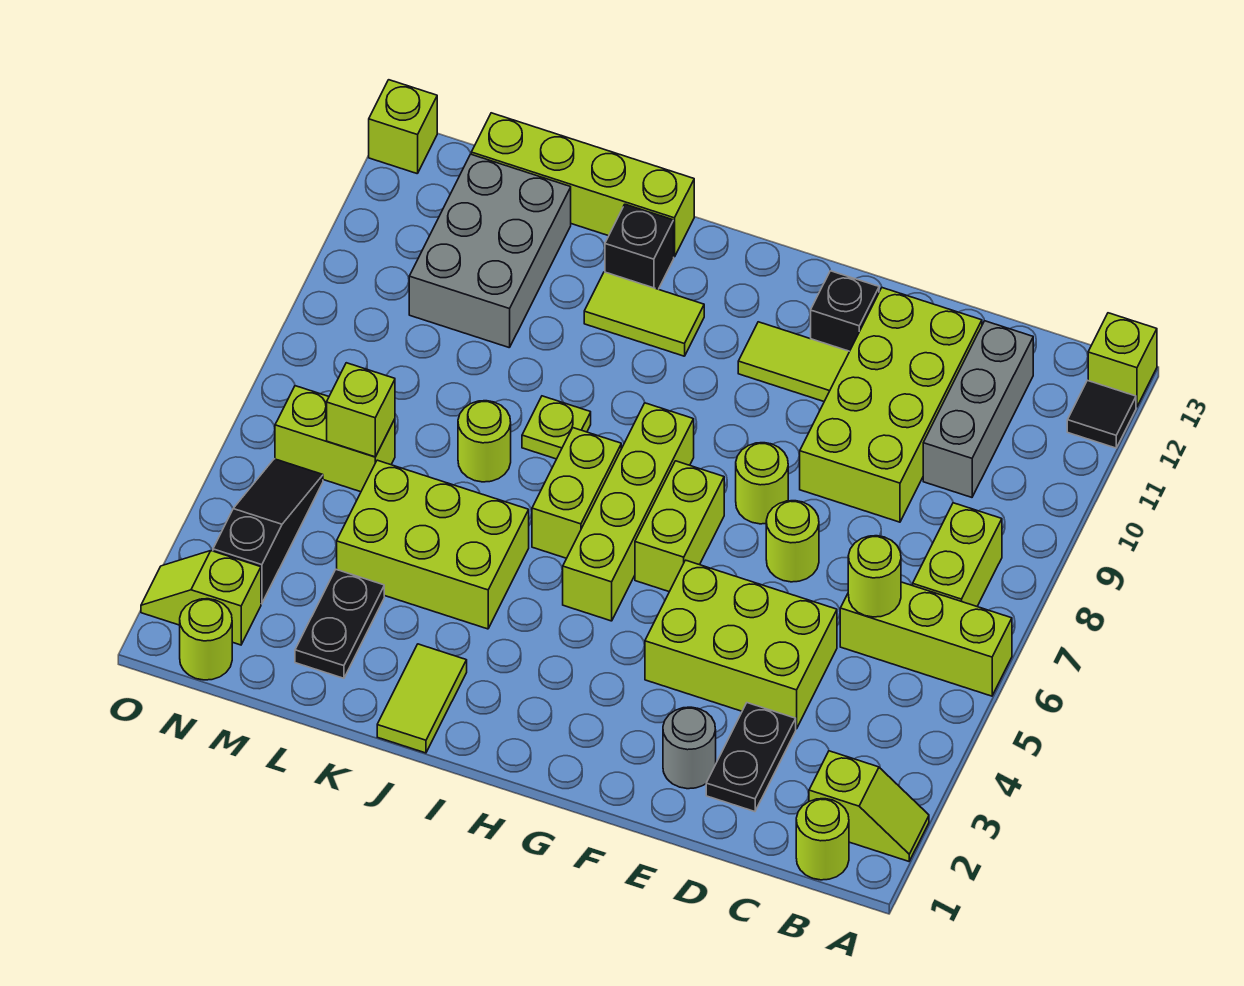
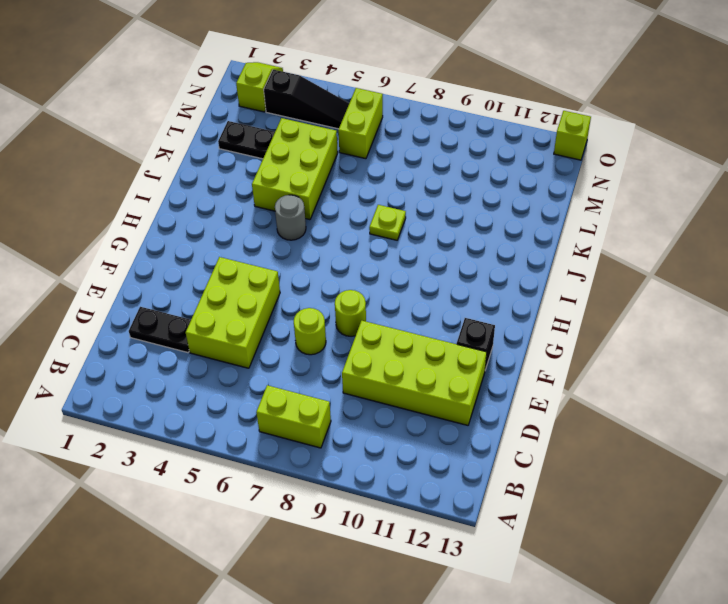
grey 1x1 round brick [275,195,306,240] -> grey 1x1 round brick moved to [663,707,716,789]
none -> lime 1x2 slope [809,751,929,861]
none -> lime 1x3 brick [840,582,1012,696]
none -> black 1x1 tile [1067,380,1136,448]
none -> lime 1x1 brick [1088,313,1157,407]

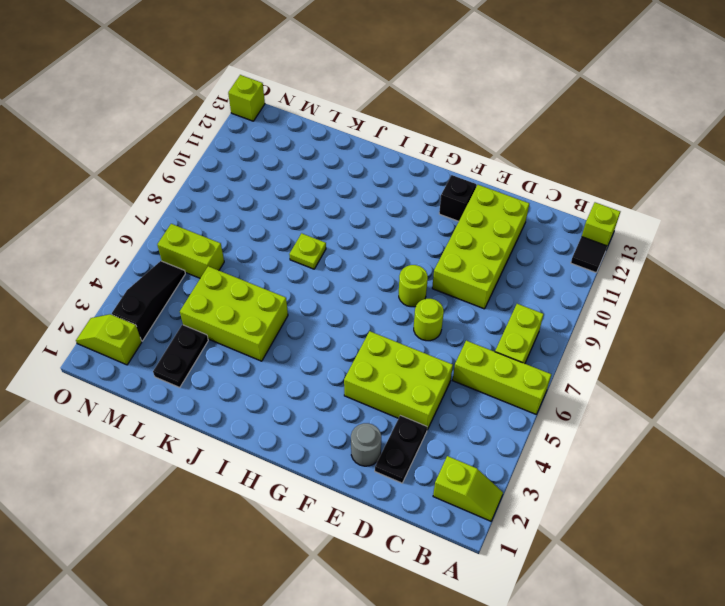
none -> lime 1x1 round brick [796,799,849,880]
none -> grey 1x3 brick [923,321,1033,497]
none -> lime 1x2 tile [738,322,849,401]
none -> lime 1x2 brick [635,461,724,592]

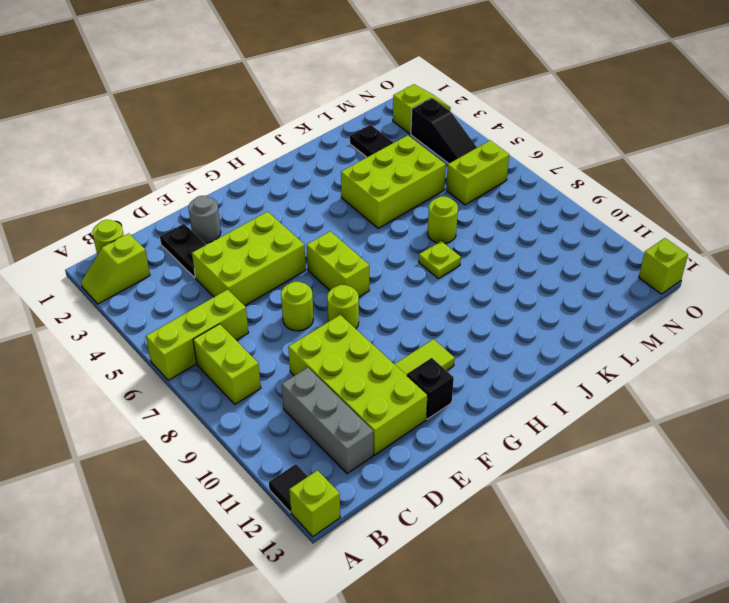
none -> lime 1x4 brick [563,403,694,621]
none -> lime 1x2 brick [532,428,621,558]
none -> lime 1x2 tile [584,272,704,356]
none -> lime 1x2 tile [377,644,467,753]

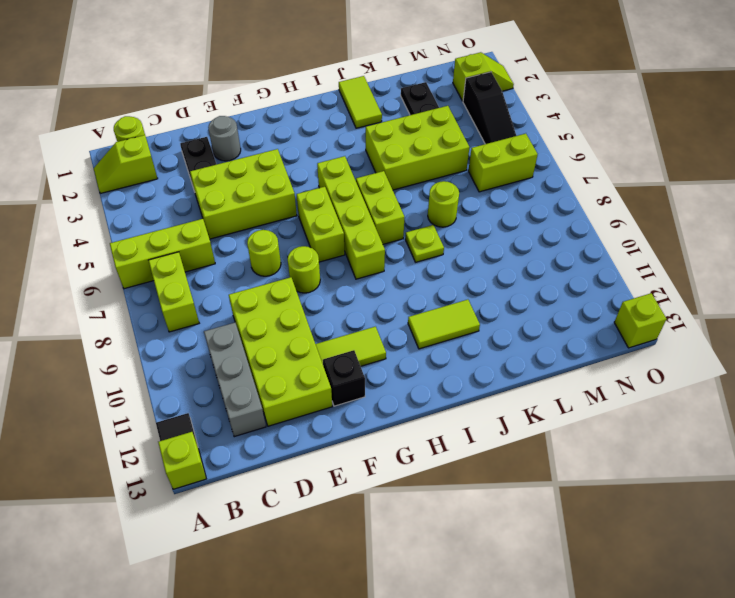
none -> black 1x1 brick [605,204,674,289]
none -> lime 1x4 brick [471,113,694,257]
none -> grey 2x3 brick [409,154,571,348]
none -> lime 1x1 round brick [180,599,232,680]

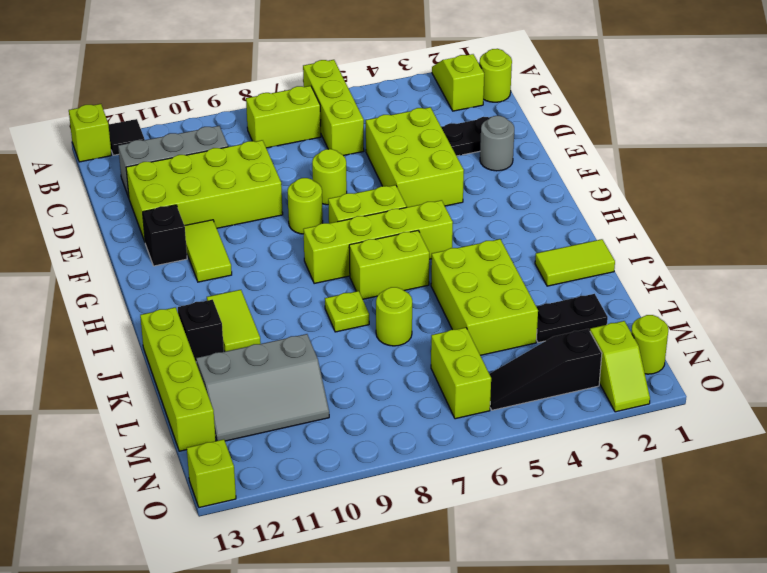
grey 2x3 slope [196,334,329,441] -> grey 2x3 brick [409,154,571,348]
none -> lime 1x1 round brick [848,536,901,617]
none -> lime 1x1 brick [327,363,395,457]

